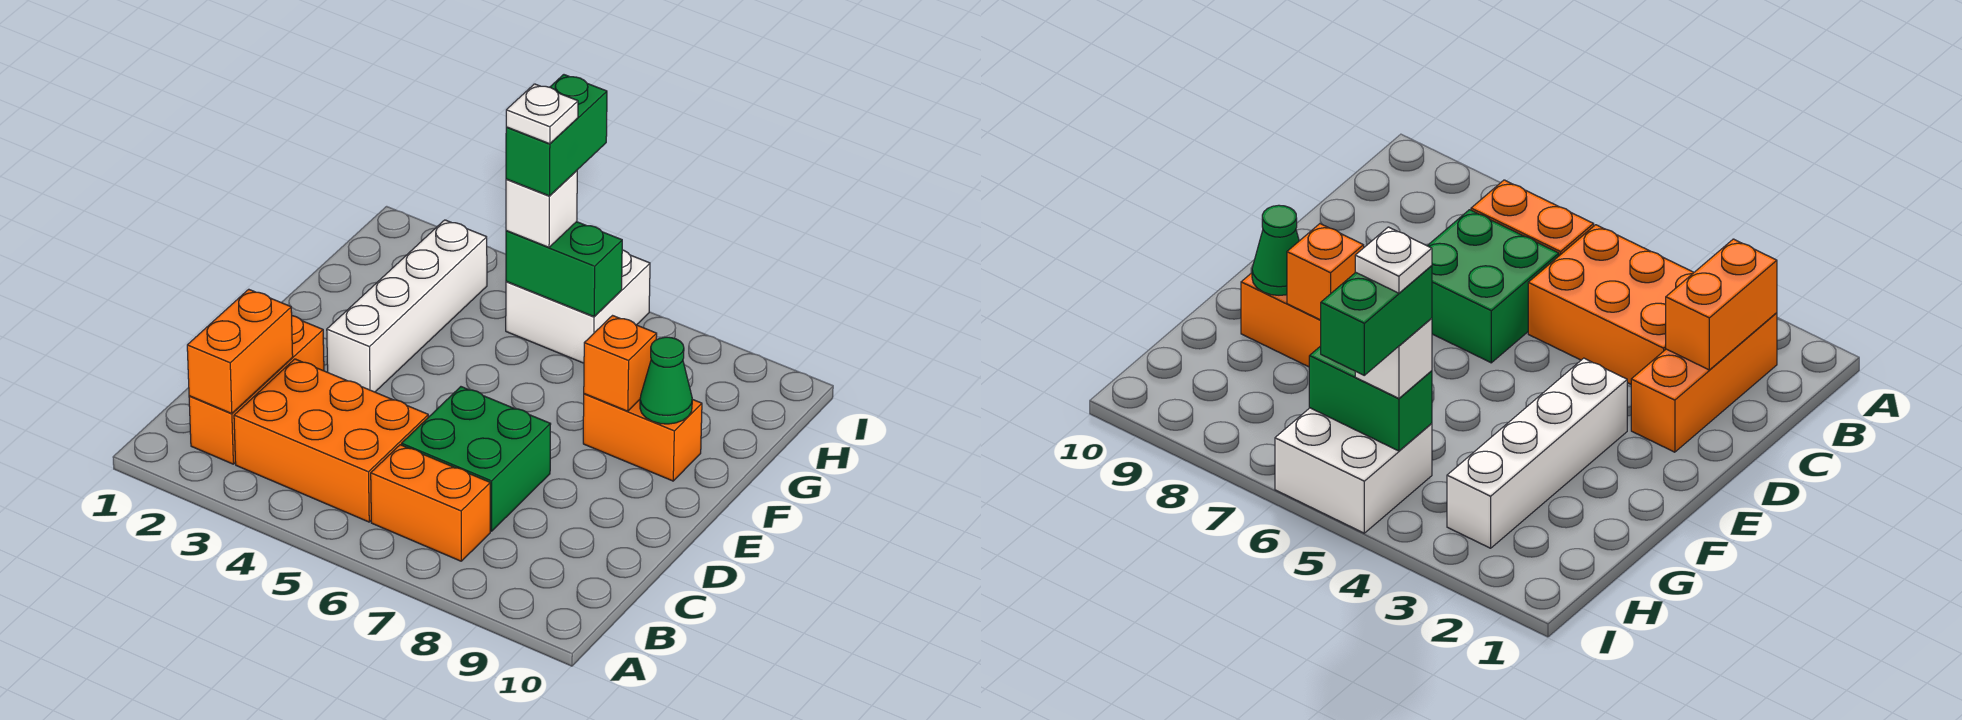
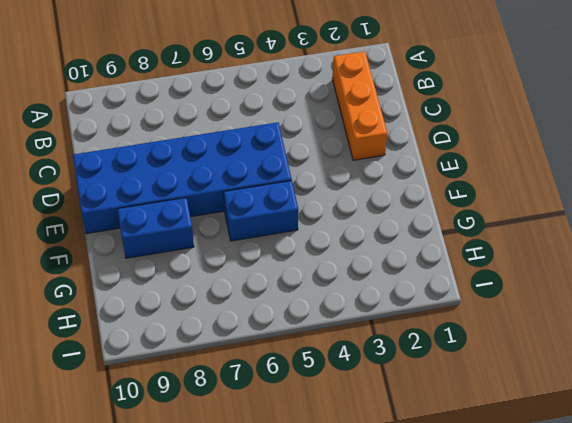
blue 2x6 brick [73,122,292,234] -> green 2x2 brick [402,387,551,531]
blue 1x2 brick [224,181,299,241] -> none
blue 1x2 brick [117,198,194,258] -> orange 1x2 brick [583,394,702,481]
none -> orange 2x3 brick [234,359,428,522]
none -> orange 1x2 brick [371,445,490,561]
none -> white 1x4 brick [327,220,487,392]

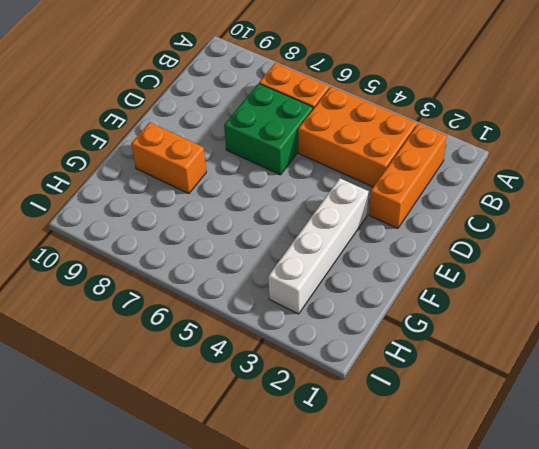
none -> white 2x2 brick [506,250,650,363]
none -> orange 1x2 brick [187,289,293,414]
none -> orange 1x1 brick [584,316,657,411]

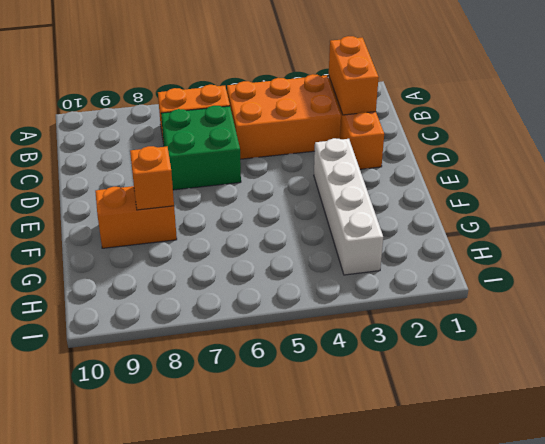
none -> white 2x2 brick [506,250,650,363]
none -> green 1x1 cone [640,337,692,424]
none -> green 1x2 brick [506,222,622,317]

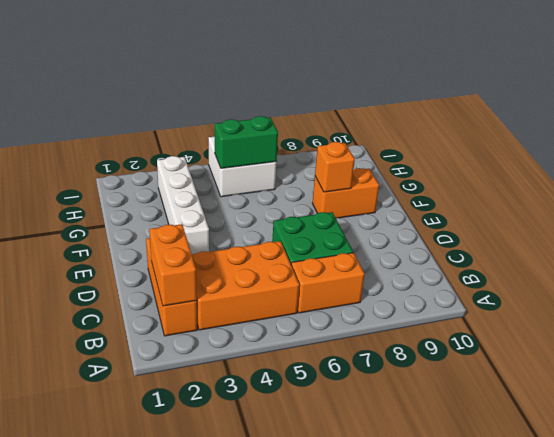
none -> green 1x1 cone [640,337,692,424]
none -> white 1x1 brick [506,171,577,247]
none -> green 1x2 brick [506,75,607,196]

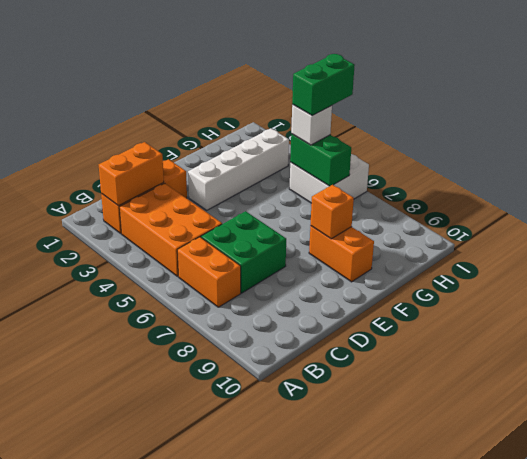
none -> green 1x1 cone [640,337,692,424]
none -> white 1x1 plate [506,84,578,144]

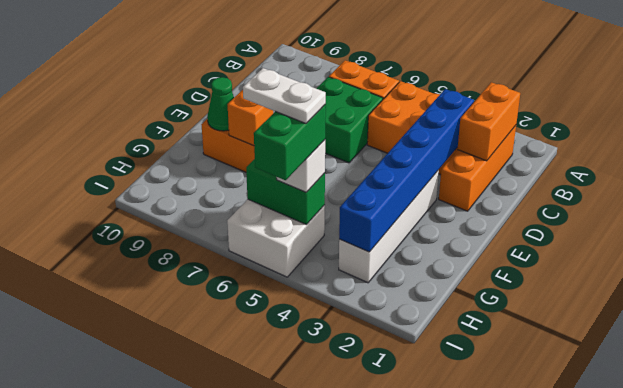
blue 1x6 brick [339,89,474,252] -> none
white 1x2 plate [243,68,326,123] -> white 1x1 plate [506,84,578,144]

